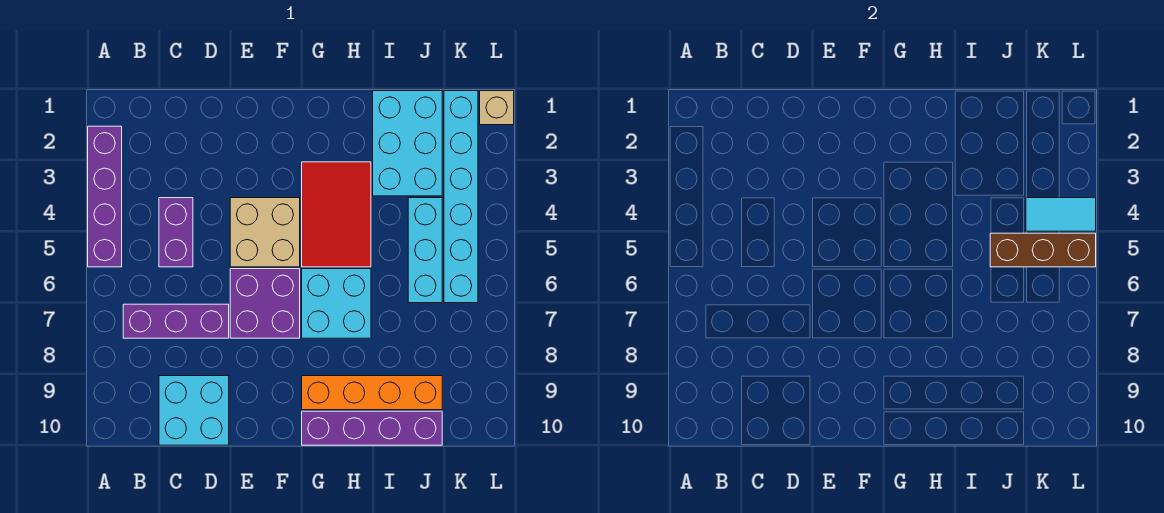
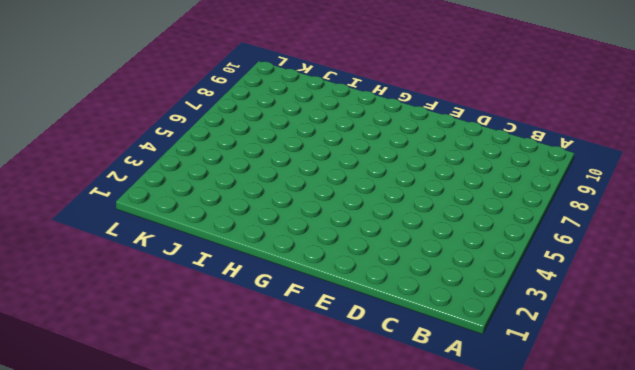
none -> purple 1x4 brick [88,126,122,267]
none -> purple 1x3 brick [123,304,229,338]
none -> purple 1x2 brick [159,198,193,267]

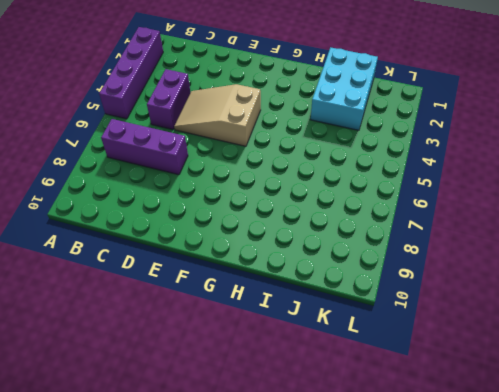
tan 2x3 slope [174,84,261,146] -> tan 2x2 brick [230,198,300,267]
none -> cyan 2x2 brick [159,376,229,445]
none -> purple 2x2 brick [230,269,300,338]
none -> red 2x3 tile [302,162,371,267]

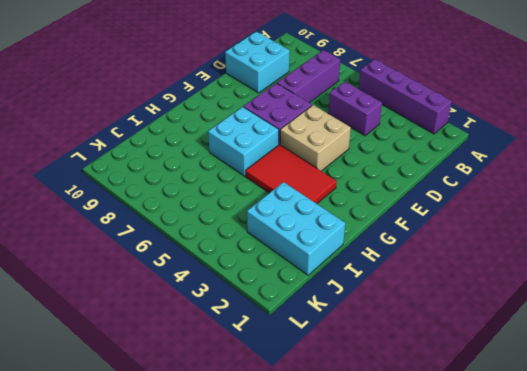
none -> orange 1x4 brick [302,376,442,410]
none -> purple 1x4 brick [302,411,442,445]
none -> cyan 1x3 brick [408,198,442,303]

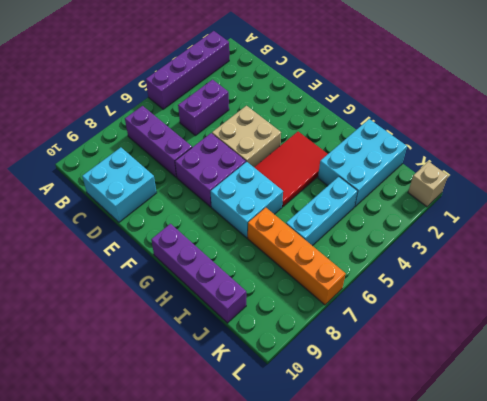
orange 1x4 brick [248,208,346,305] -> orange 1x4 brick moved to [302,376,442,410]
none -> cyan 1x6 brick [444,91,478,303]
none -> brown 1x3 brick [990,233,1096,267]
none -> cyan 1x2 tile [1026,198,1096,231]

